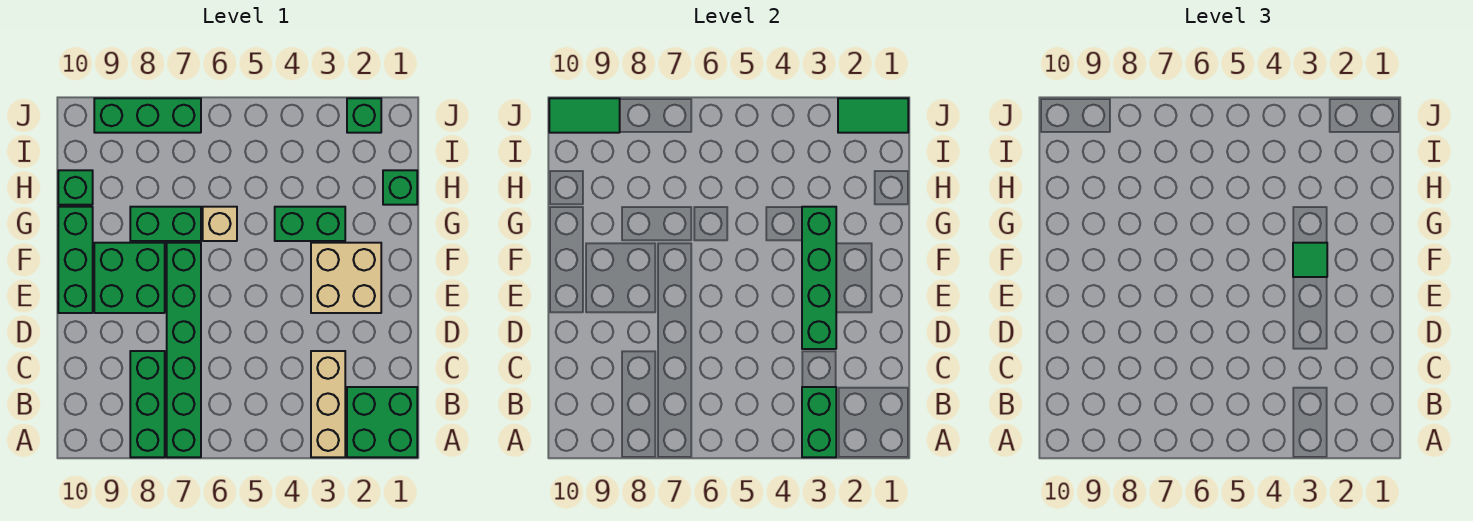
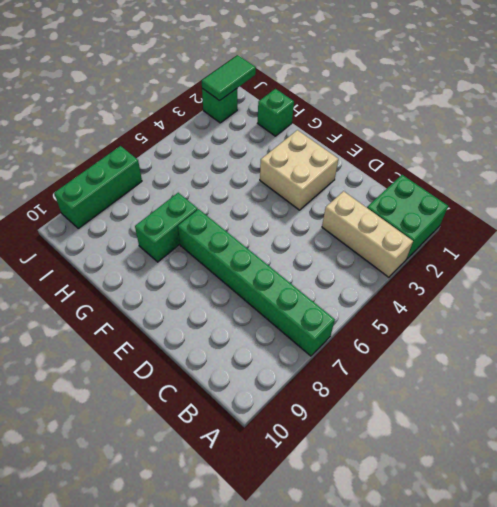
none -> green 1x3 brick [130,351,165,457]
none -> green 2x2 brick [94,243,165,313]
none -> green 1x3 brick [58,207,93,313]

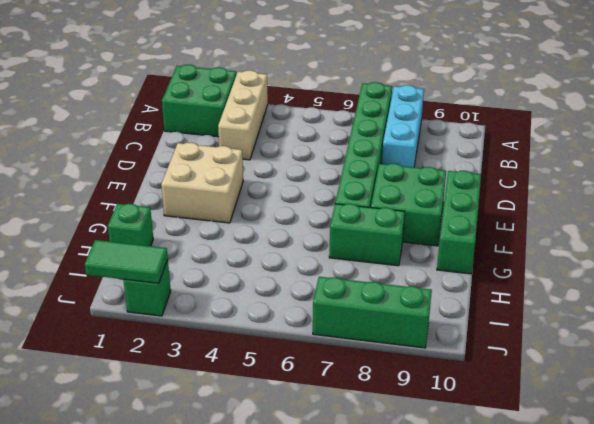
cyan 1x3 brick [382,85,424,167] -> green 1x3 brick [130,351,165,457]
none -> green 1x2 brick [275,207,345,241]
none -> tan 1x1 brick [203,207,237,241]
none -> green 1x1 brick [58,170,93,205]

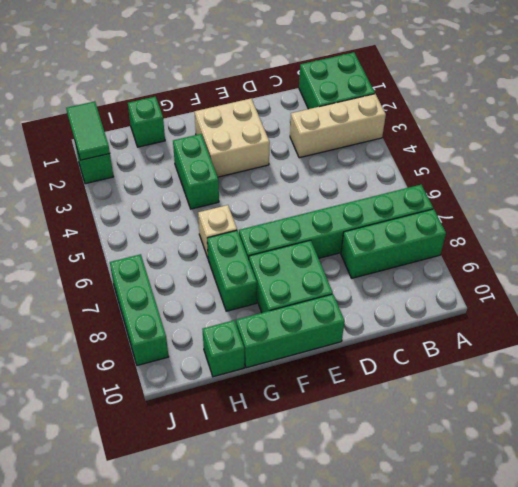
none -> green 1x2 brick [802,387,836,457]
none -> green 1x4 brick [802,207,836,349]
none -> green 1x2 tile [549,98,620,133]

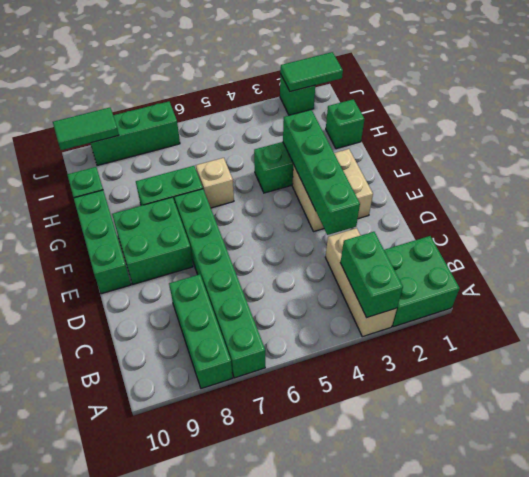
none -> green 1x1 tile [1293,243,1327,277]

